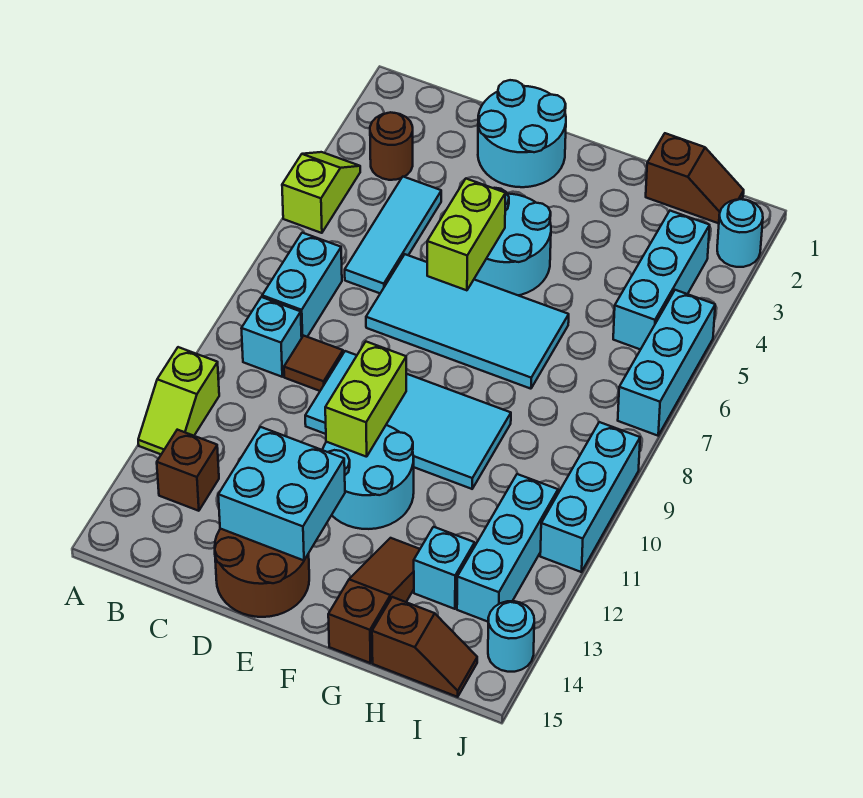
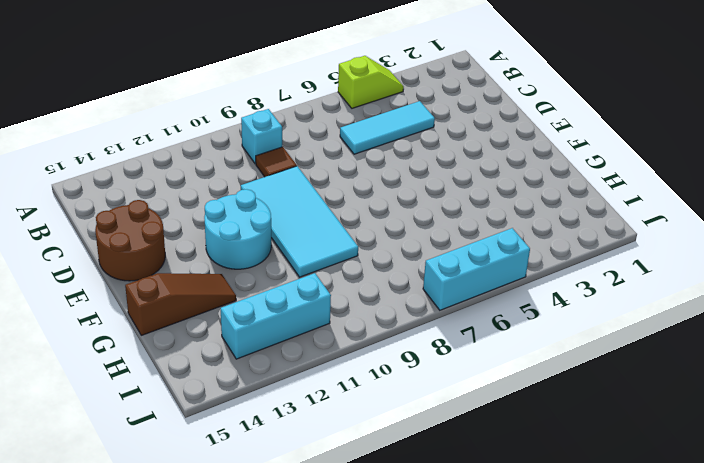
none -> lime 1x2 slope [138,347,219,454]
none -> brown 1x1 round brick [370,112,413,180]
none -> cyan 1x2 brick [262,233,342,337]

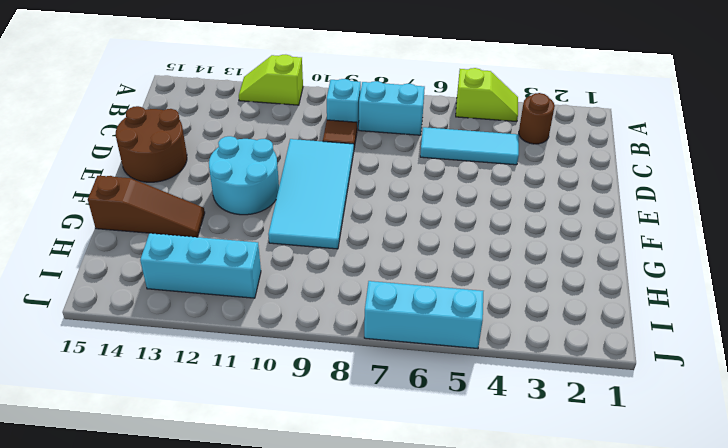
none -> brown 1x1 brick [157,430,219,511]
none -> cyan 2x2 round brick [478,80,566,187]
none -> cyan 2x4 tile [366,254,569,389]

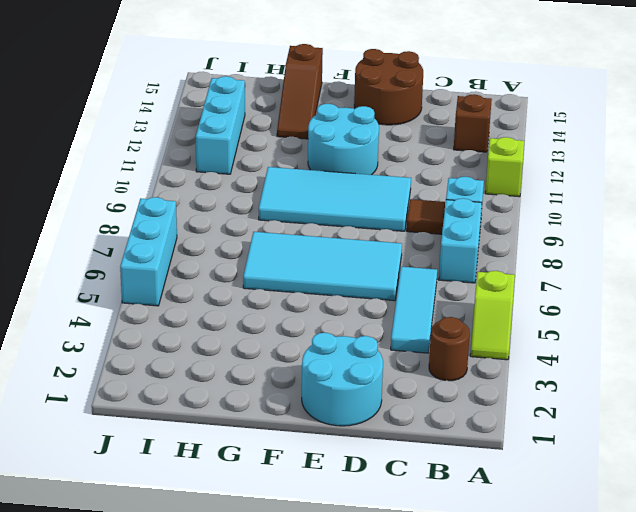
none -> cyan 2x2 round brick [474,188,551,295]
none -> brown 1x2 slope [646,133,744,223]
none -> cyan 1x1 brick [414,527,475,609]

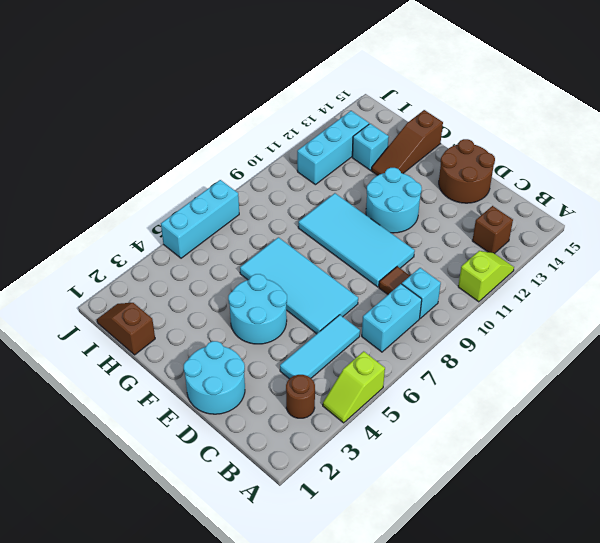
none -> brown 1x2 slope [372,597,477,697]
none -> cyan 1x3 brick [613,211,710,350]
none -> cyan 1x1 round brick [717,199,763,267]

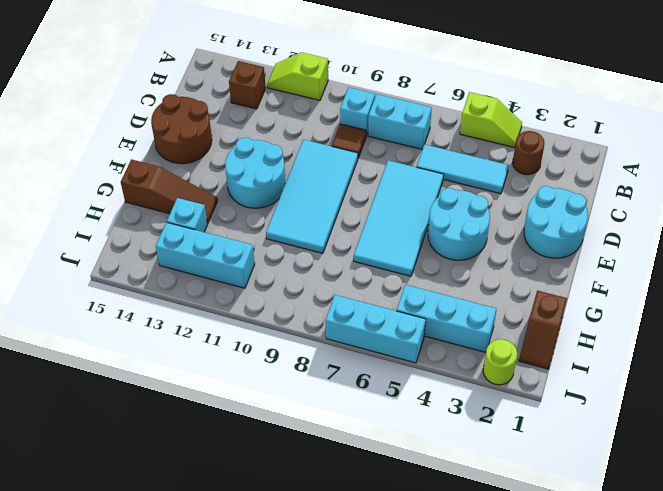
lime 1x1 round brick [483,339,517,385] -> cyan 1x1 round brick [717,199,763,267]
none -> brown 1x2 slope [372,597,477,697]
none -> cyan 1x3 brick [540,422,640,572]
none -> cyan 1x1 round brick [488,601,534,672]

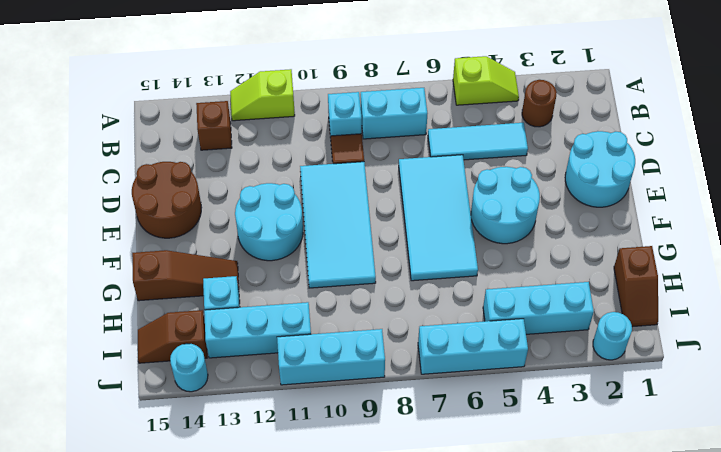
brown 1x2 slope [138,310,207,363] -> brown 1x2 slope turned to [372,597,477,697]
none -> cyan 2x2 brick [218,427,345,560]
none -> lime 1x2 brick [427,179,506,290]
none -> lime 1x2 brick [325,342,406,457]

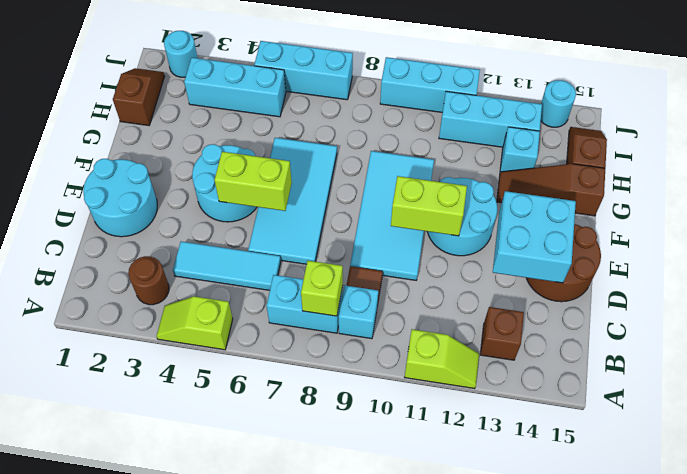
lime 1x1 brick [301,261,343,316] -> none

